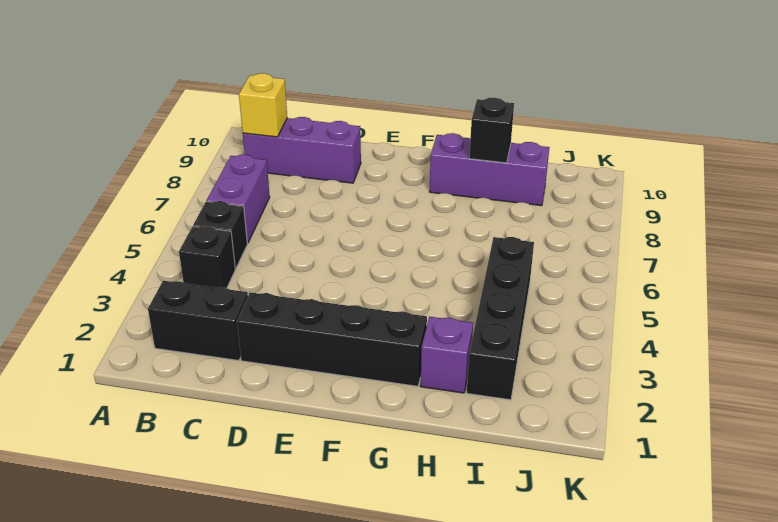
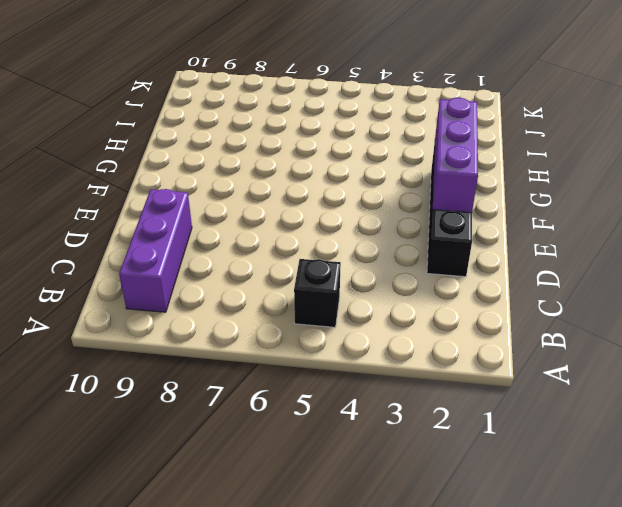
purple 1x3 brick [433,97,478,213] -> purple 1x3 brick moved to [430,133,549,206]
none -> black 1x2 brick [148,281,248,361]
none -> black 1x1 brick [179,226,235,288]

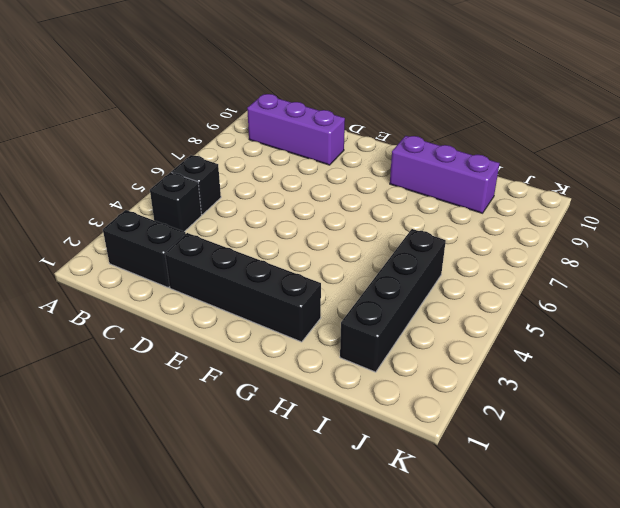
none -> purple 1x2 brick [206,155,270,243]
none -> purple 1x1 brick [420,317,473,393]

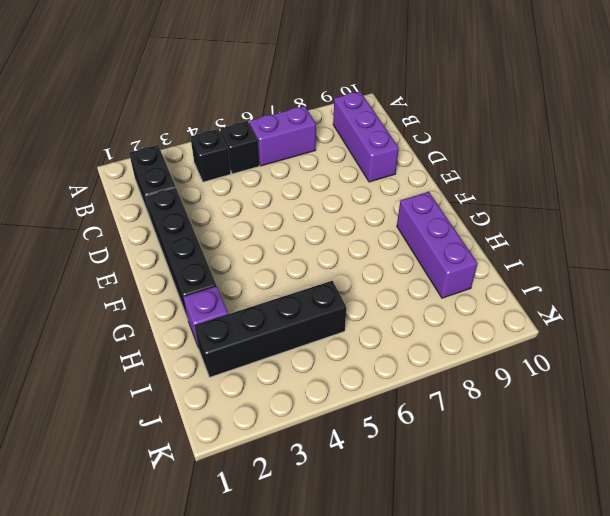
none -> yellow 1x1 brick [239,73,287,137]
none -> black 1x1 brick [469,98,514,163]

